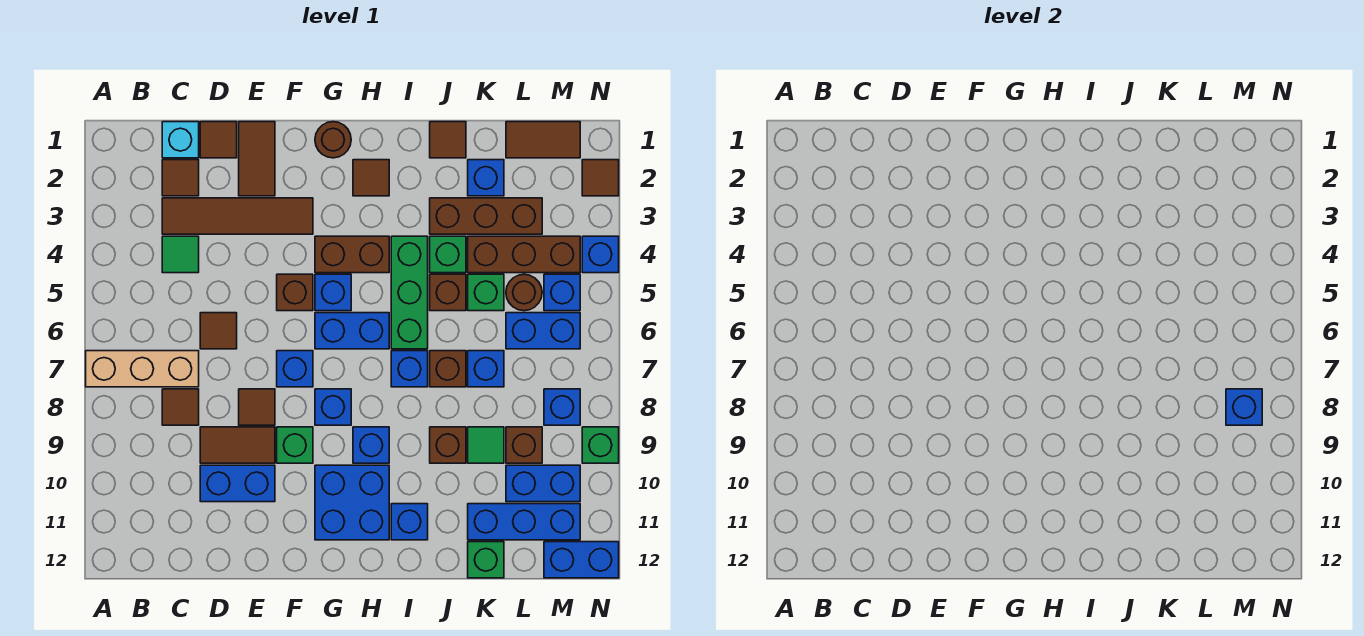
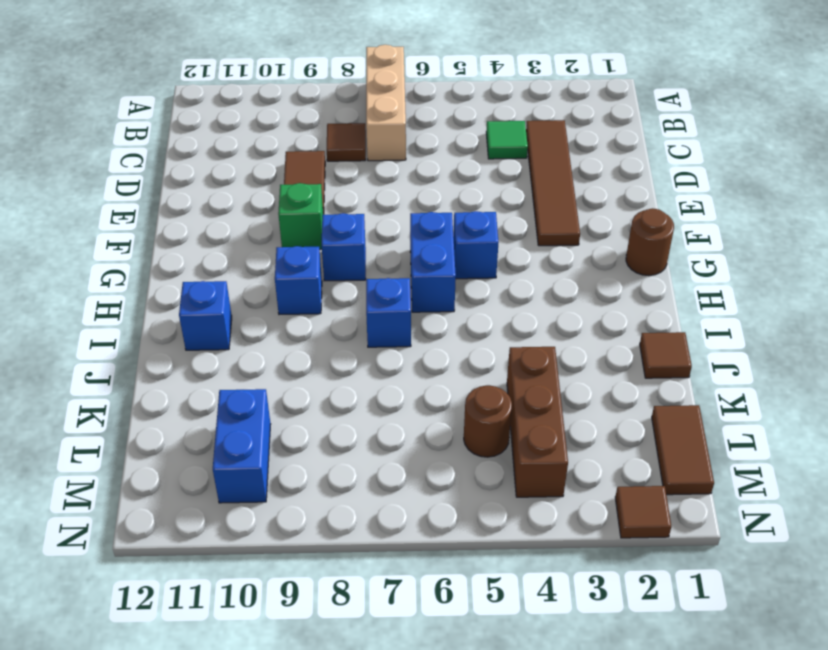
none -> cyan 1x1 brick [162,122,199,158]
none -> brown 1x1 tile [162,160,199,196]
none -> brown 1x1 tile [200,122,237,158]
none -> brown 1x1 tile [200,313,237,349]

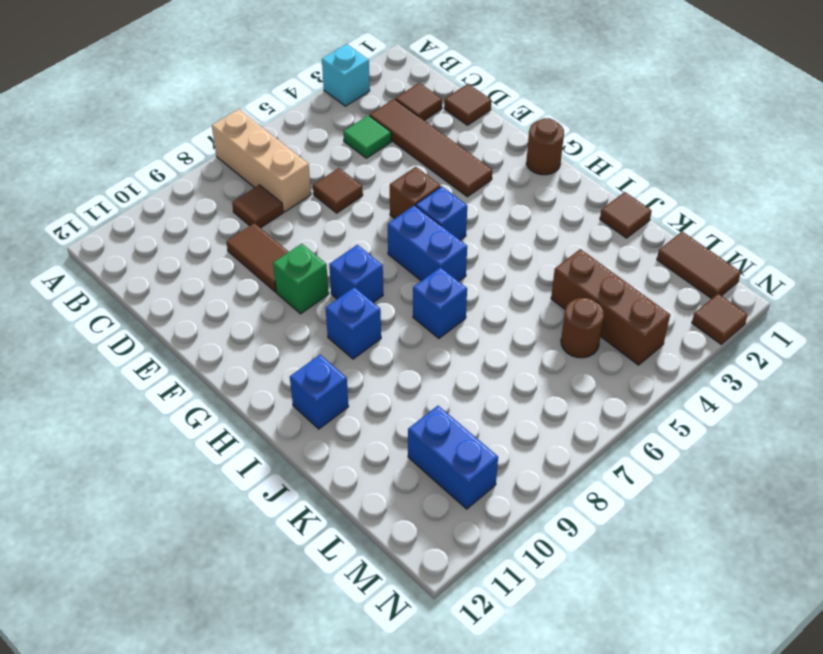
cyan 1x1 brick [322,44,370,106] -> cyan 1x1 brick moved to [162,122,199,158]
none -> blue 1x2 brick [200,465,275,502]
none -> brown 1x2 tile [239,122,275,196]
none -> brown 1x1 tile [239,389,275,425]
none -> blue 1x1 brick [277,351,313,387]

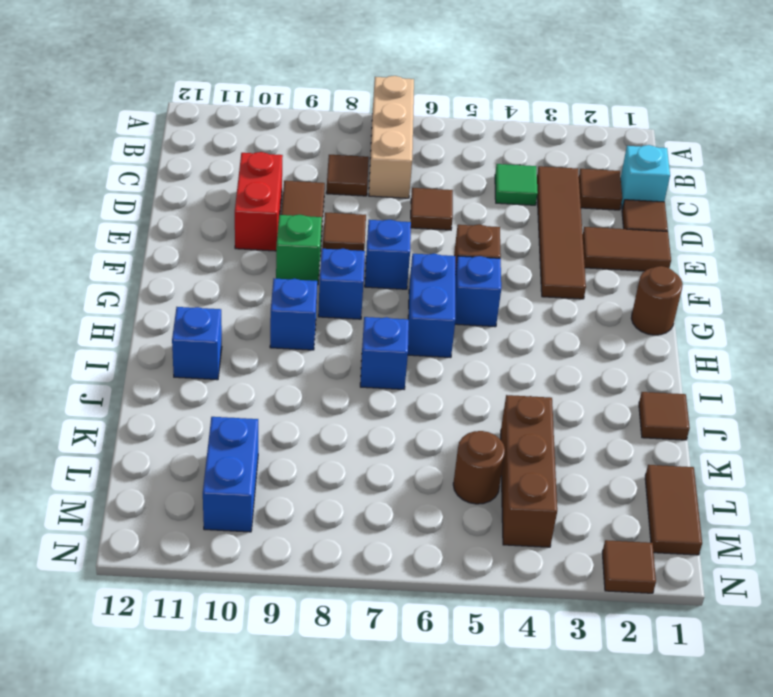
red 1x2 brick [235,152,283,251] -> blue 1x2 brick [200,465,275,502]
none -> brown 1x2 brick [315,236,389,273]
none -> blue 2x2 brick [315,465,389,540]
none -> brown 1x1 tile [353,160,389,196]
none -> green 1x3 brick [391,236,428,349]

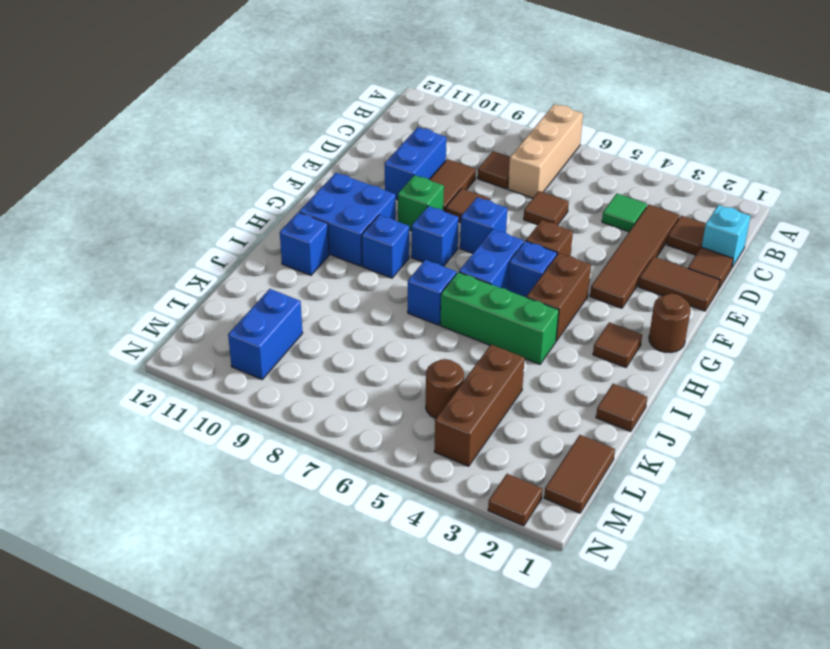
none -> brown 1x3 brick [430,198,542,234]
none -> green 1x1 brick [430,236,466,273]
none -> brown 1x1 brick [430,274,466,311]
none -> brown 1x1 brick [430,351,466,387]

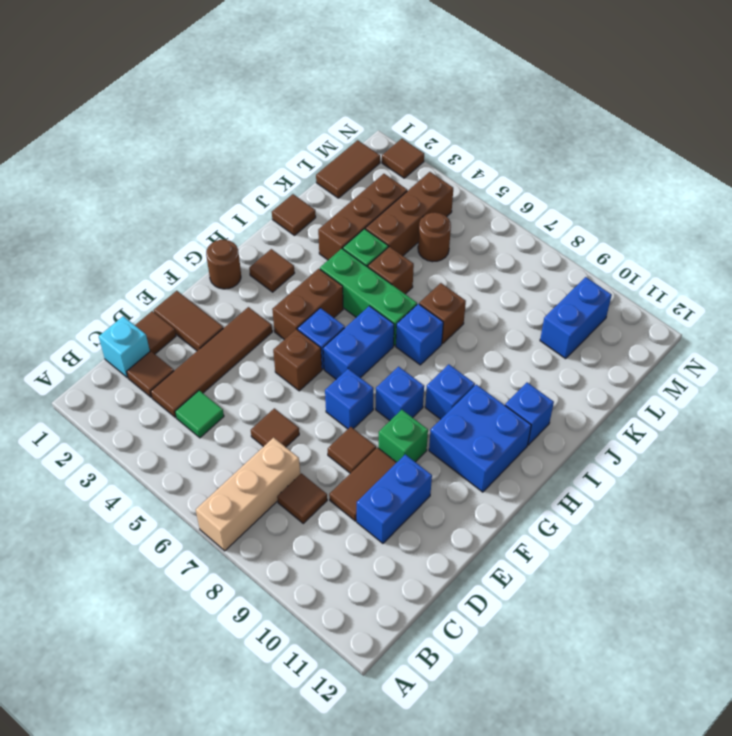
none -> brown 1x1 brick [430,427,466,463]
none -> blue 1x1 brick [468,160,504,196]
none -> green 1x1 brick [468,274,504,311]
none -> blue 1x1 brick [468,351,504,387]

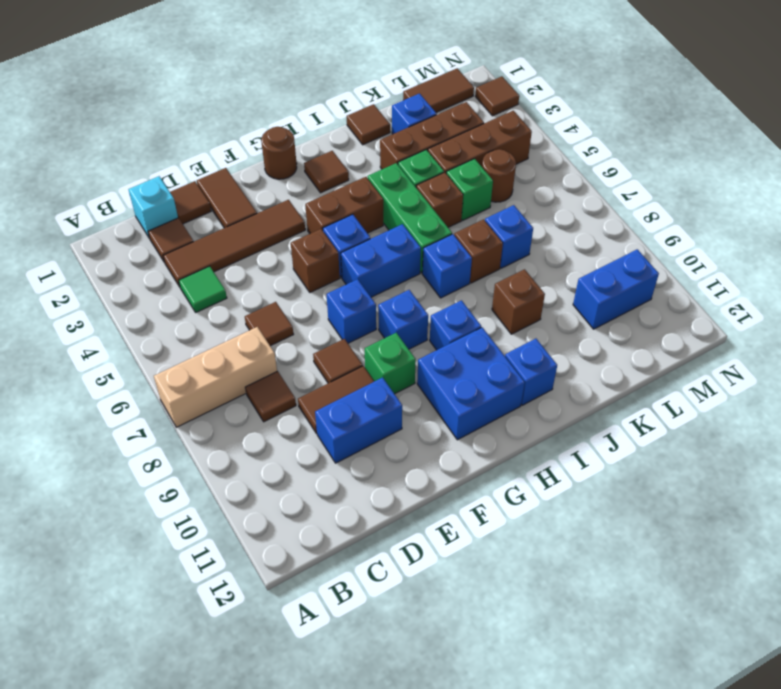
none -> green 1x1 tile [468,427,504,463]
none -> blue 1x3 brick [468,504,580,540]
none -> green 1x1 brick [468,542,504,578]
none -> blue 1x2 brick [506,313,580,349]

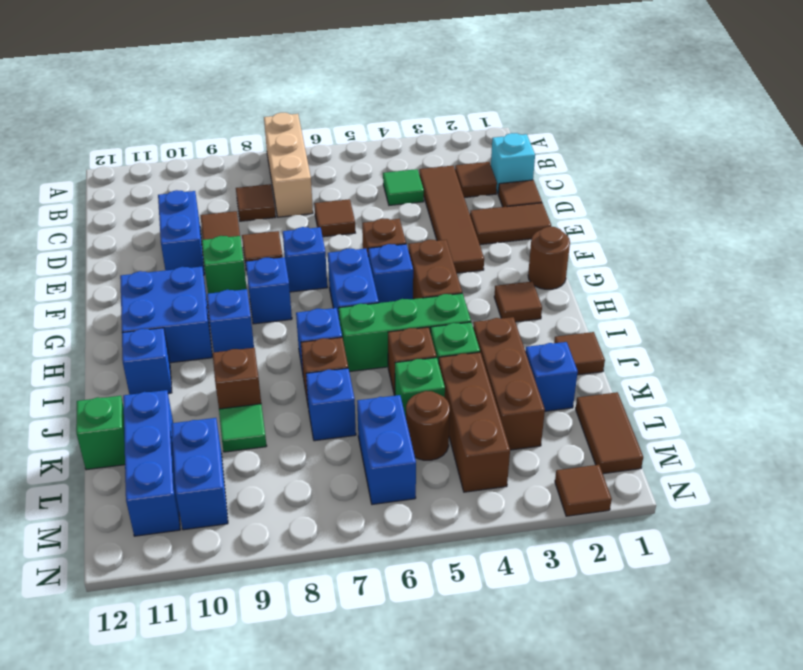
none -> brown 1x1 brick [506,427,542,463]
none -> blue 1x1 brick [544,274,580,311]
none -> blue 1x1 brick [544,389,580,425]
none -> blue 1x2 brick [544,542,619,578]

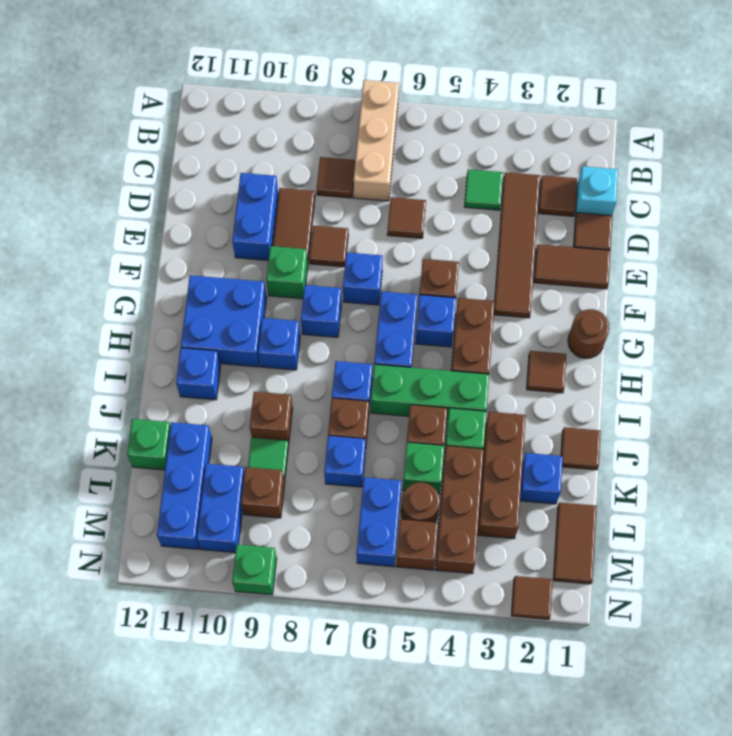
brown 1x1 brick [396,519,438,570] -> blue 1x1 brick [544,274,580,311]
none -> blue 1x1 brick [544,389,580,425]
none -> blue 1x2 brick [544,542,619,578]
none -> blue 1x1 brick [582,236,619,273]
none -> blue 1x1 brick [1226,389,1262,425]

